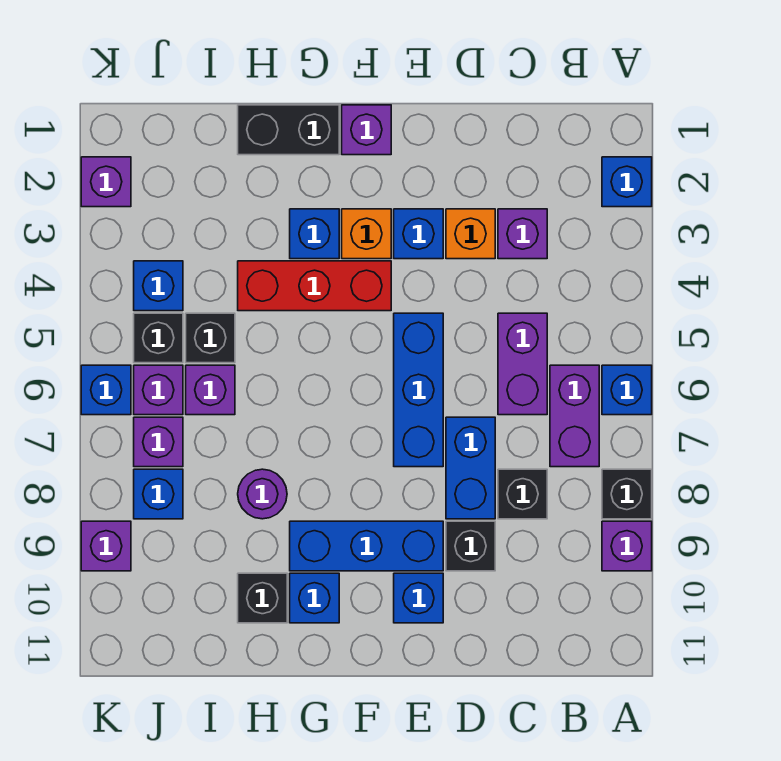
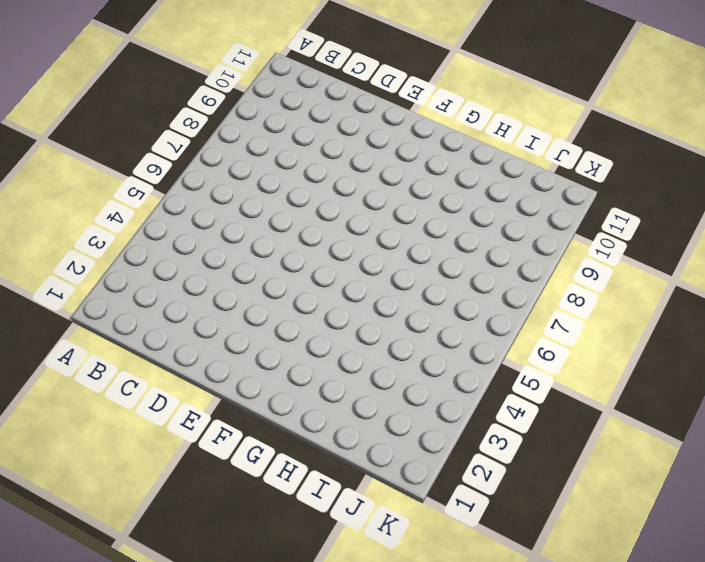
none -> blue 1x1 brick [602,157,652,207]
none -> blue 1x1 brick [602,365,652,415]
none -> black 1x1 brick [602,469,652,519]
none -> purple 1x1 brick [602,521,652,571]

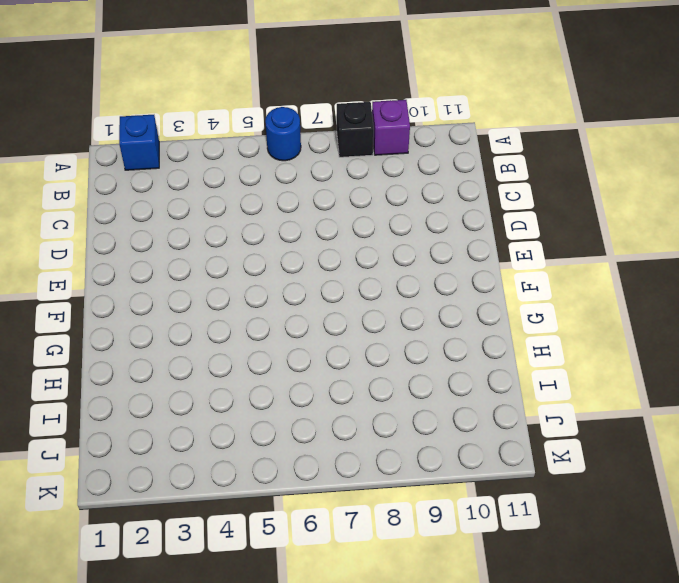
blue 1x1 round brick [265,107,301,161] -> blue 1x1 brick [602,365,652,415]
none -> purple 1x2 brick [550,365,599,467]
none -> purple 1x1 brick [498,209,547,259]
none -> purple 1x2 brick [498,313,547,415]
none -> black 1x1 brick [498,469,547,519]

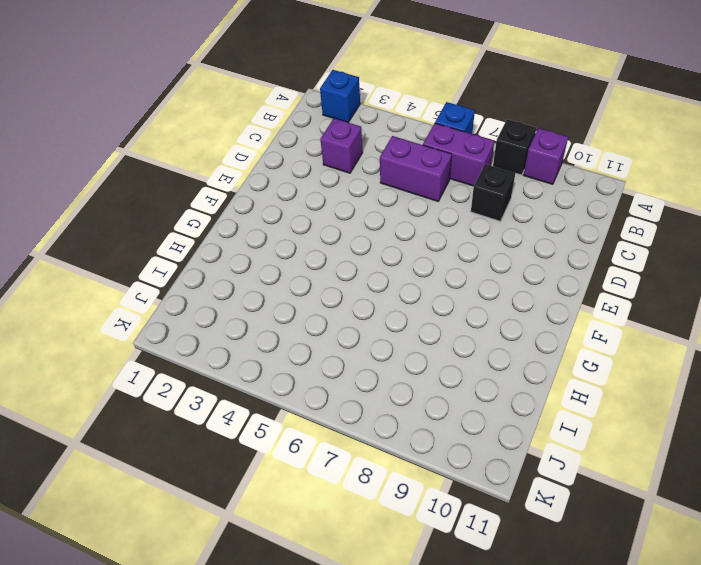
none -> orange 1x1 brick [446,209,495,259]
none -> blue 1x2 brick [446,417,495,519]
none -> black 1x1 brick [446,521,495,571]
none -> blue 1x1 brick [394,209,443,259]

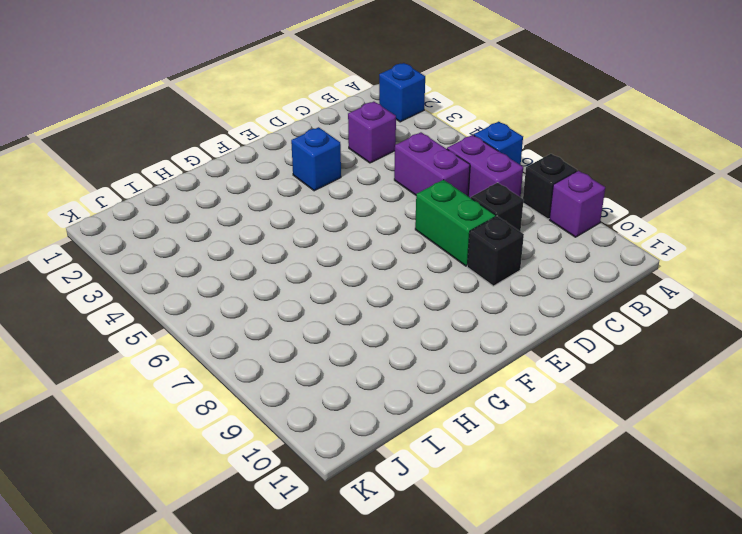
green 1x2 brick [415,180,496,266] -> blue 1x2 brick [446,417,495,519]
none -> orange 1x1 brick [446,209,495,259]
none -> blue 1x3 brick [394,313,443,467]
none -> blue 1x3 brick [290,521,443,571]
none -> blue 1x1 brick [394,573,443,623]

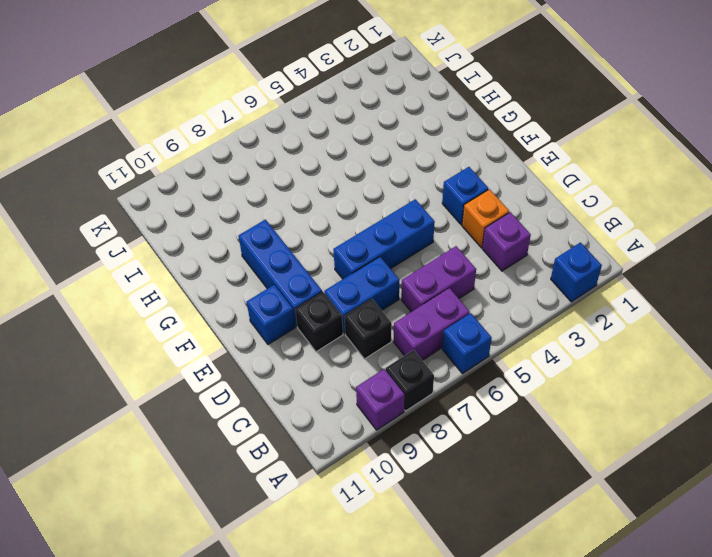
none -> purple 1x1 brick [342,105,391,155]
none -> orange 1x1 brick [342,209,391,259]
none -> red 1x3 brick [238,261,391,311]
none -> black 1x2 brick [238,105,339,155]

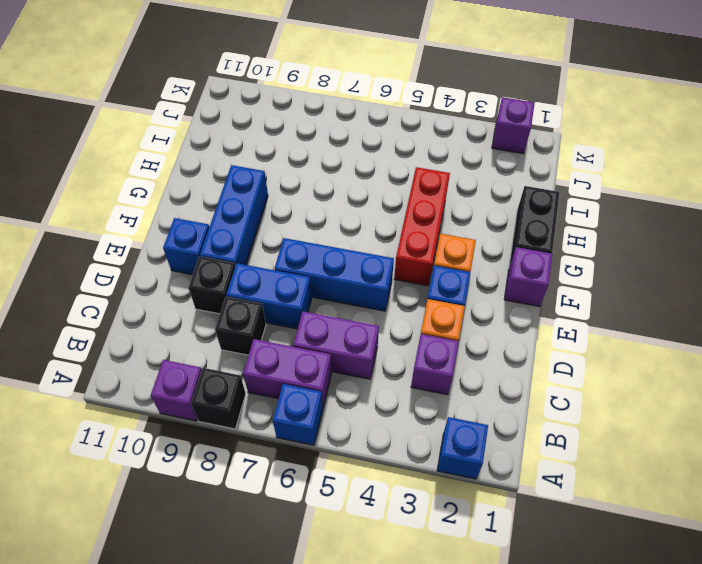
none -> blue 1x1 brick [290,209,339,259]
none -> blue 1x1 brick [290,573,339,623]
none -> purple 1x1 round brick [238,469,287,519]
none -> black 1x1 brick [238,573,287,623]

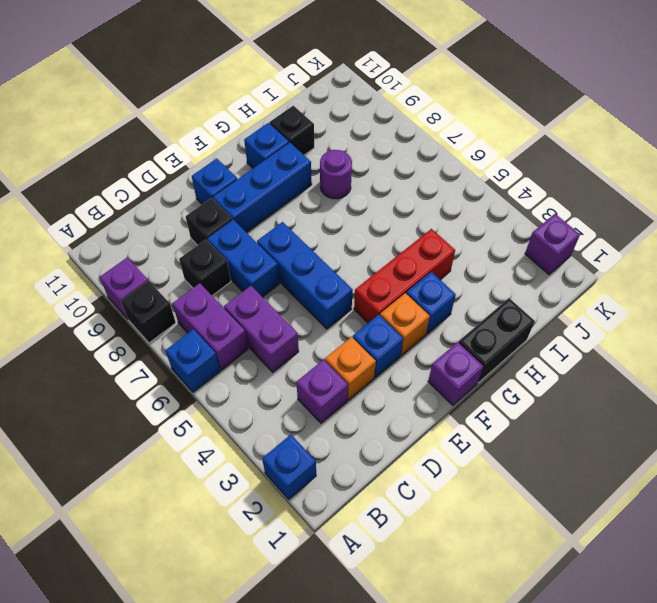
none -> black 1x1 brick [186,313,235,363]
none -> purple 1x1 brick [186,365,235,415]
none -> blue 1x1 brick [134,261,183,311]
none -> black 1x1 brick [134,313,183,363]

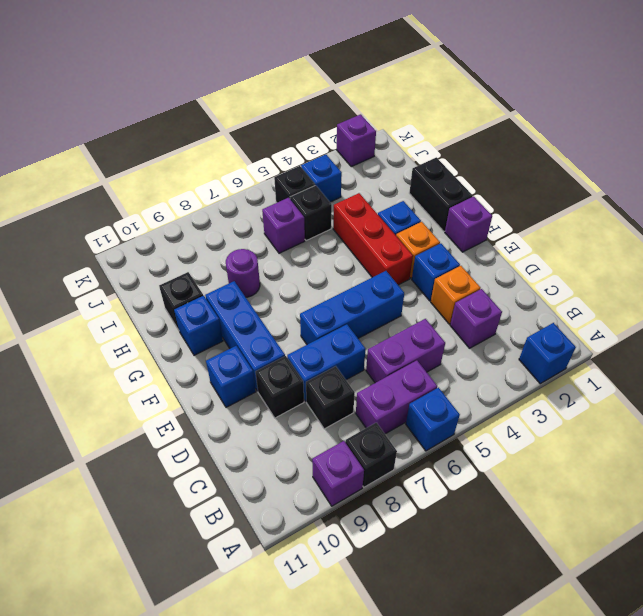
none -> purple 1x1 brick [134,365,183,415]
none -> purple 1x1 brick [134,417,183,467]
none -> blue 1x1 brick [134,469,183,519]
none -> blue 1x1 brick [81,365,131,415]

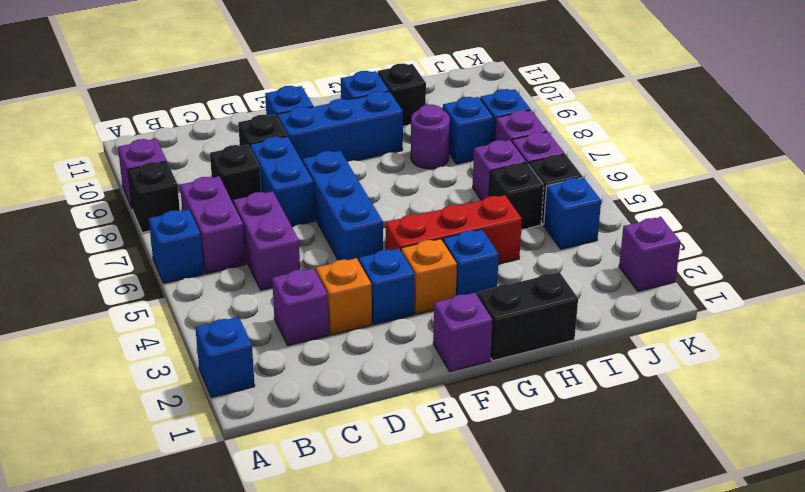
blue 1x1 brick [443,97,493,164] -> blue 1x1 brick moved to [81,365,131,415]
none -> purple 1x1 brick [81,521,131,571]

